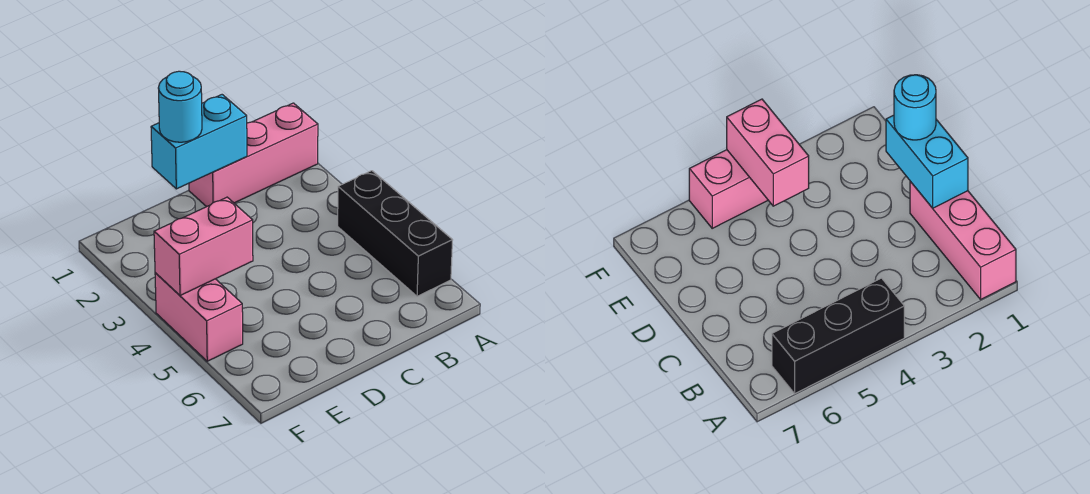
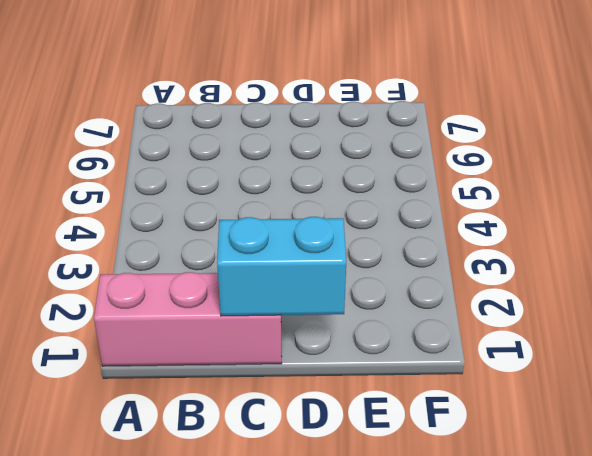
none -> black 1x3 brick [338,171,452,296]
none -> pink 1x2 brick [155,273,243,361]

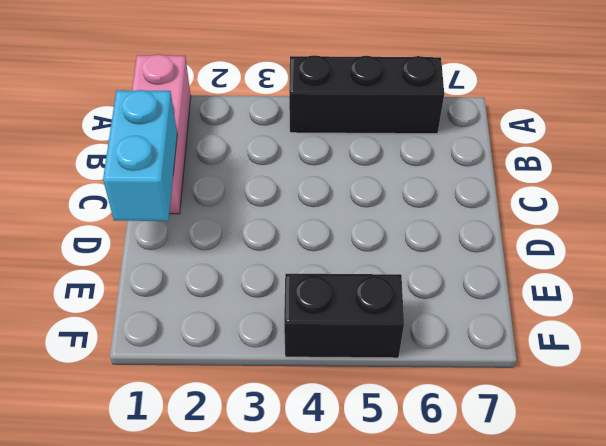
black 1x2 brick [284,274,404,358] -> pink 1x2 brick [155,273,243,361]
none -> pink 1x2 brick [154,197,253,296]
none -> cyan 1x1 round brick [158,71,202,142]

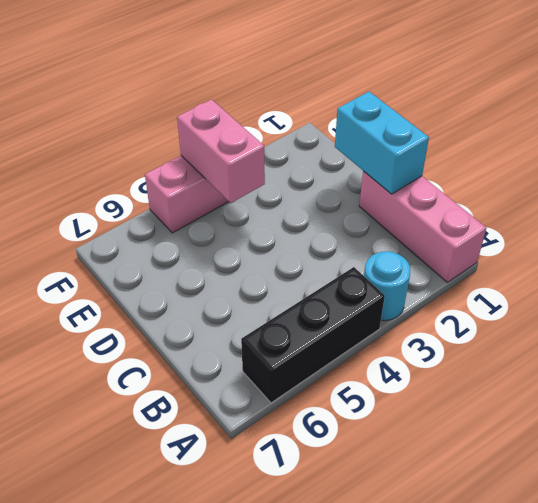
cyan 1x1 round brick [364,251,410,321] -> cyan 1x1 round brick moved to [158,71,202,142]

